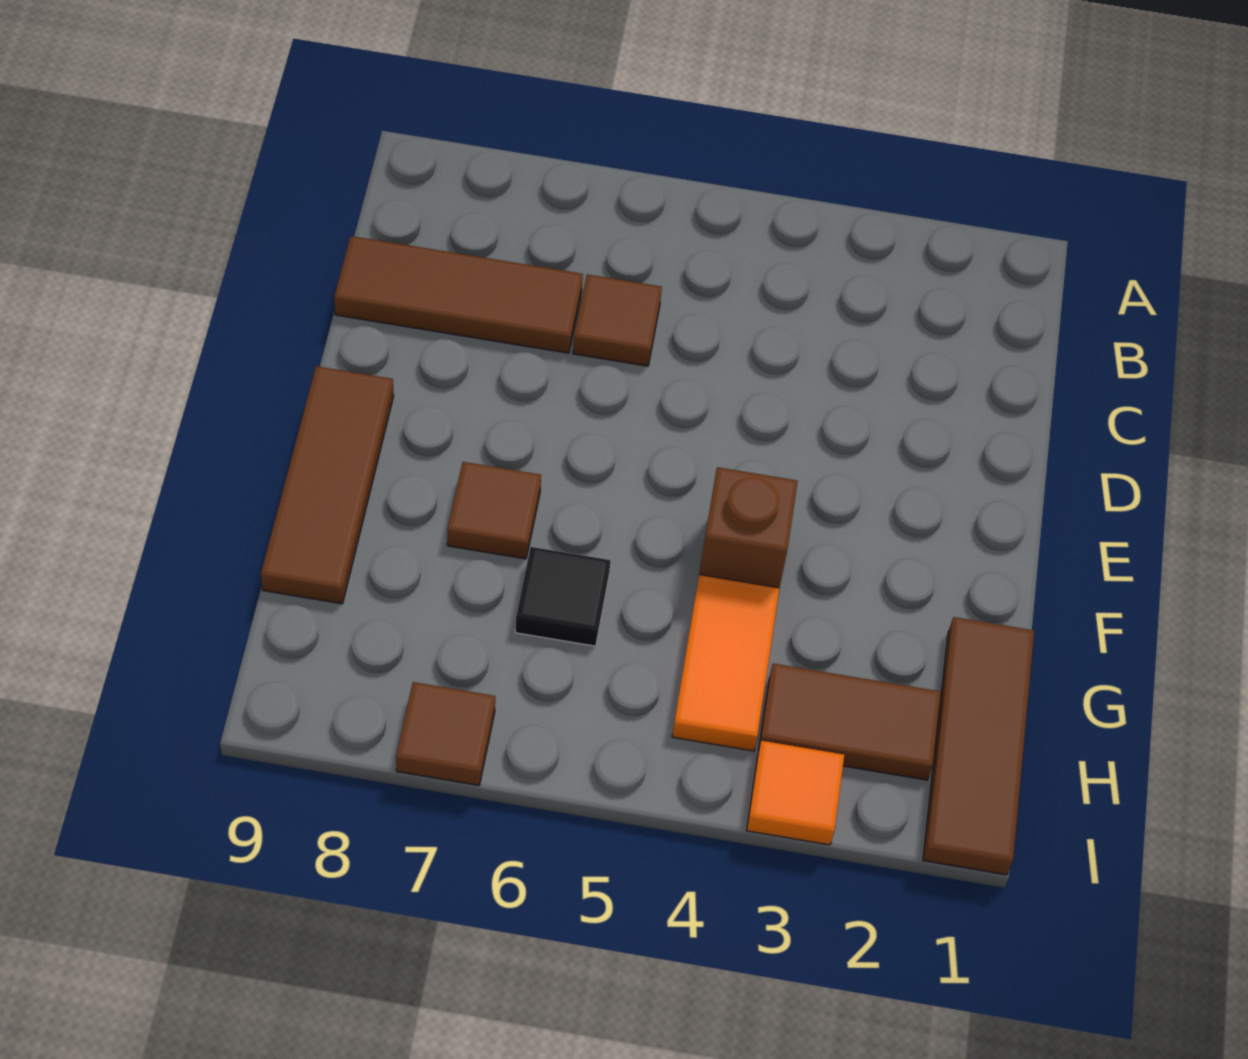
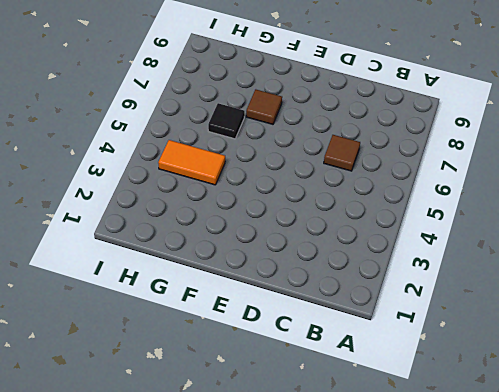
none -> brown 1x3 tile [334,236,583,353]
none -> brown 1x3 tile [261,366,394,604]

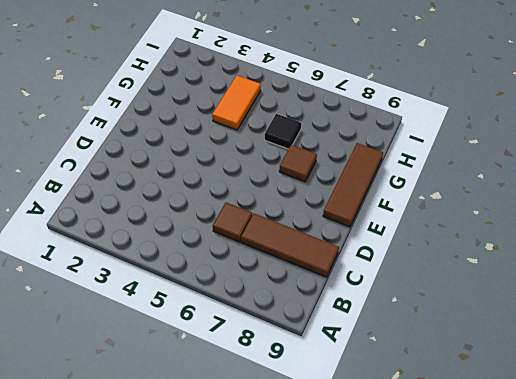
none -> brown 1x1 brick [699,467,798,588]
none -> brown 1x3 tile [923,617,1034,875]

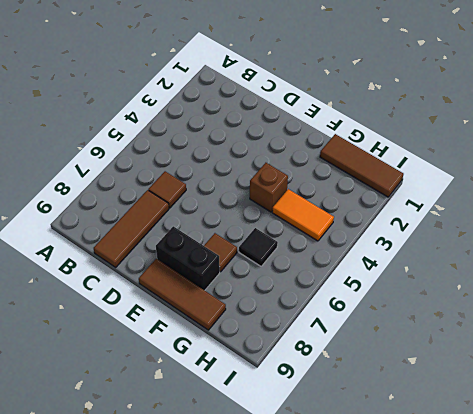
black 1x2 brick [156,226,220,290] -> none
none -> brown 1x2 tile [759,664,941,780]
none -> orange 1x1 tile [747,741,844,845]

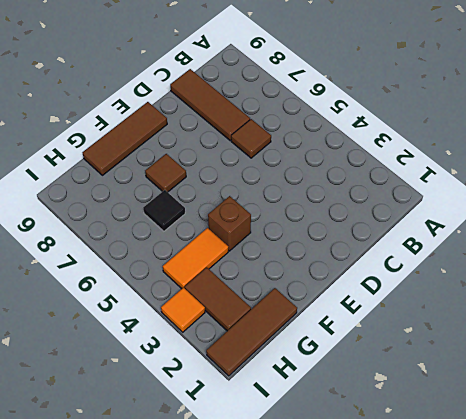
none -> brown 1x1 tile [396,682,495,785]

